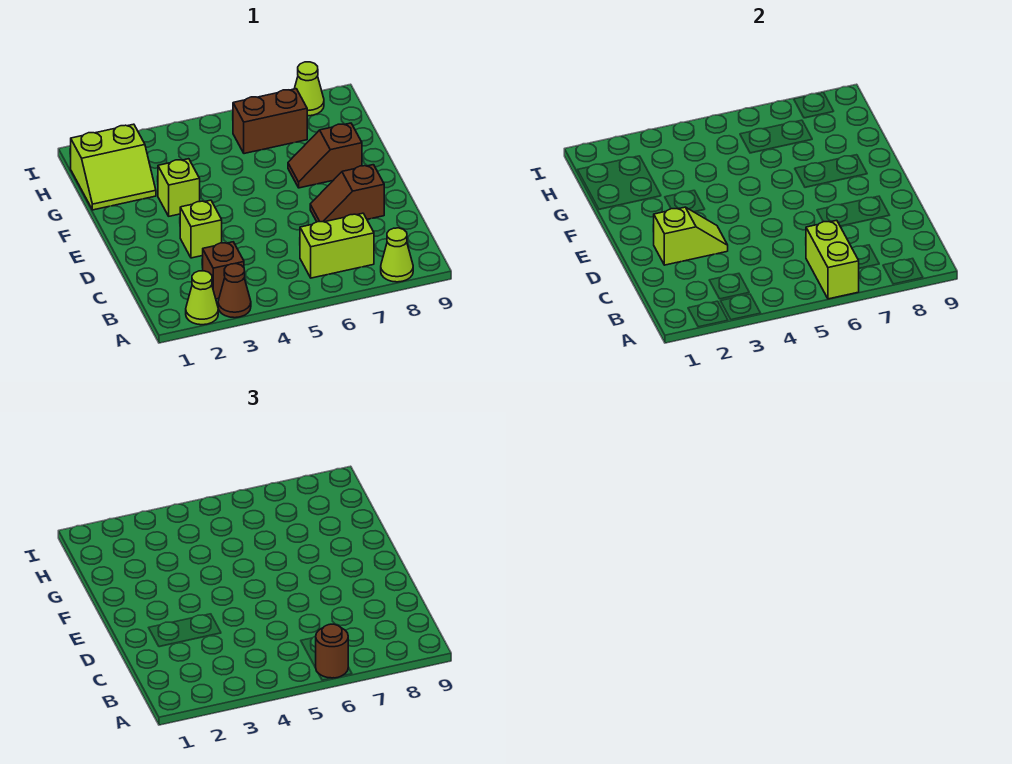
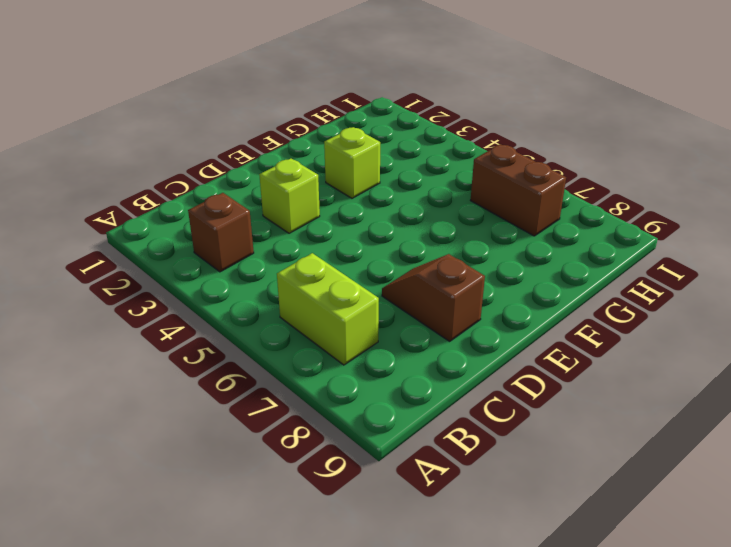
none -> lime 1x1 cone [186,271,218,325]
none -> brown 1x1 cone [218,264,251,318]
none -> lime 1x1 cone [381,228,413,282]

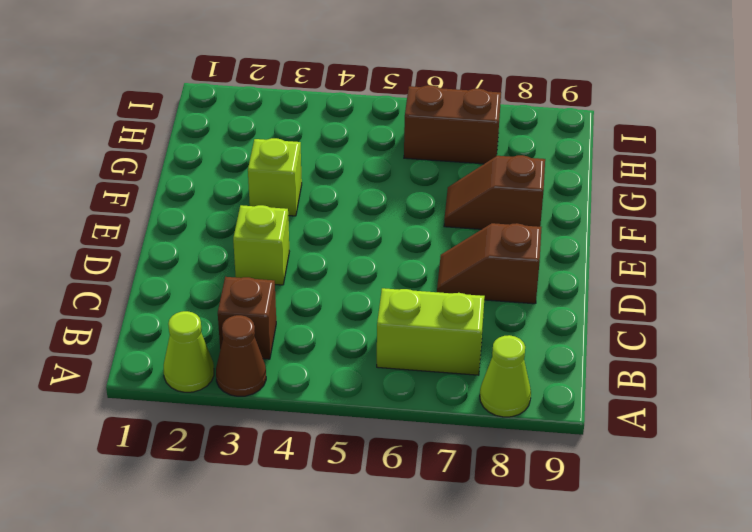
none -> lime 2x2 slope [70,124,156,210]
none -> lime 1x1 cone [294,62,324,116]
none -> lime 1x2 brick [806,220,859,299]

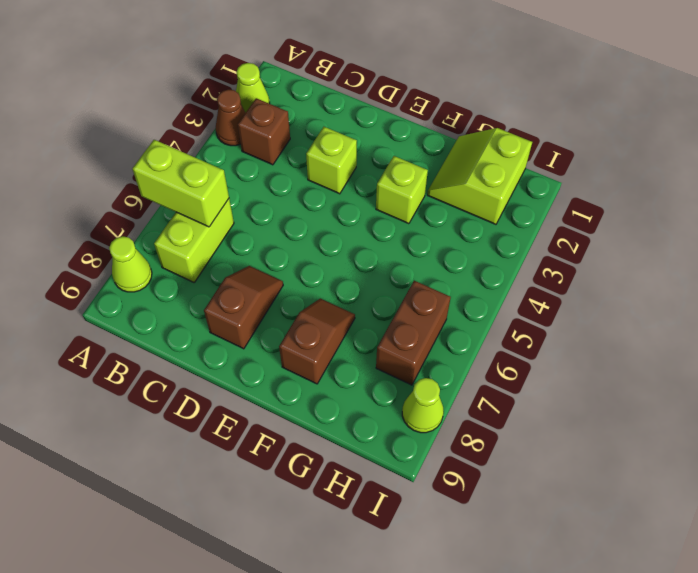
none -> lime 1x2 slope [653,207,728,265]
none -> brown 1x1 round brick [316,624,348,678]

